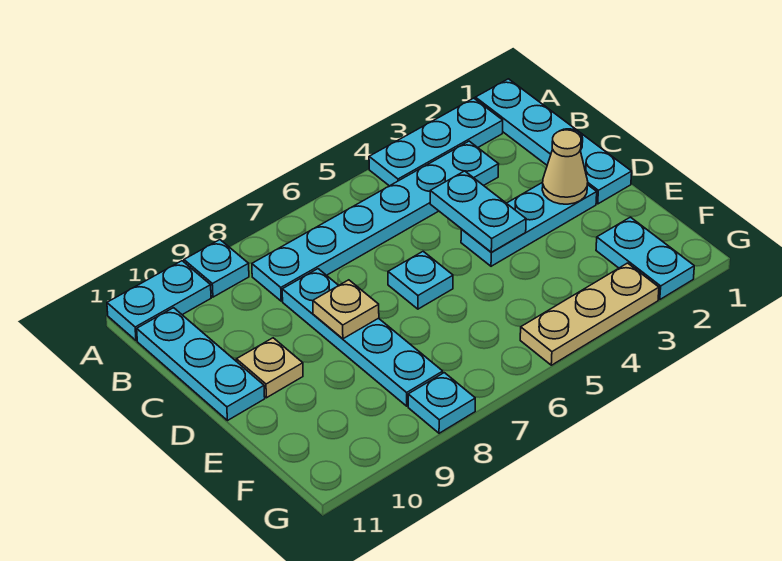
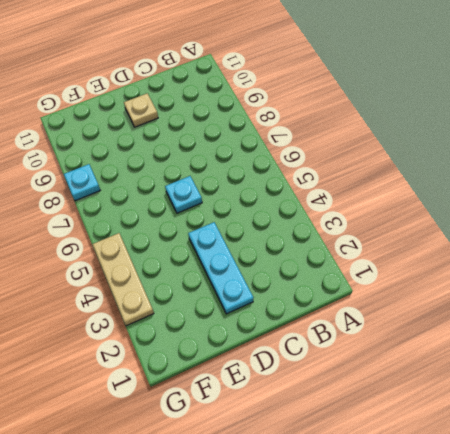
none -> cyan 1x4 plate [475,79,632,204]
none -> cyan 1x3 plate [369,98,503,186]
none -> cyan 1x1 plate [184,240,249,297]

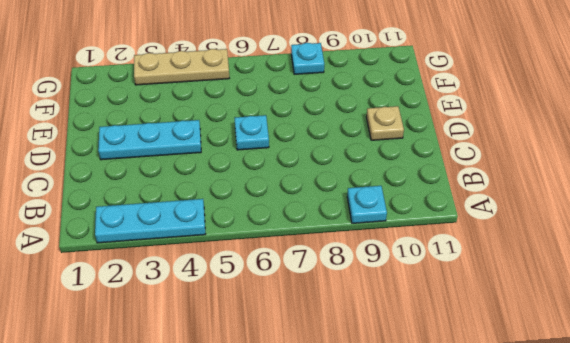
none -> cyan 1x4 plate [475,79,632,204]
none -> cyan 1x2 plate [107,261,211,341]
none -> cyan 1x6 plate [252,141,499,301]

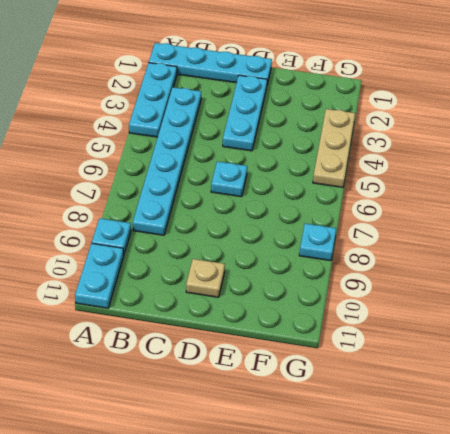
none -> cyan 1x3 plate [137,308,265,421]
none -> cyan 1x4 plate [282,269,443,406]
none -> cyan 1x2 plate [596,217,694,300]

